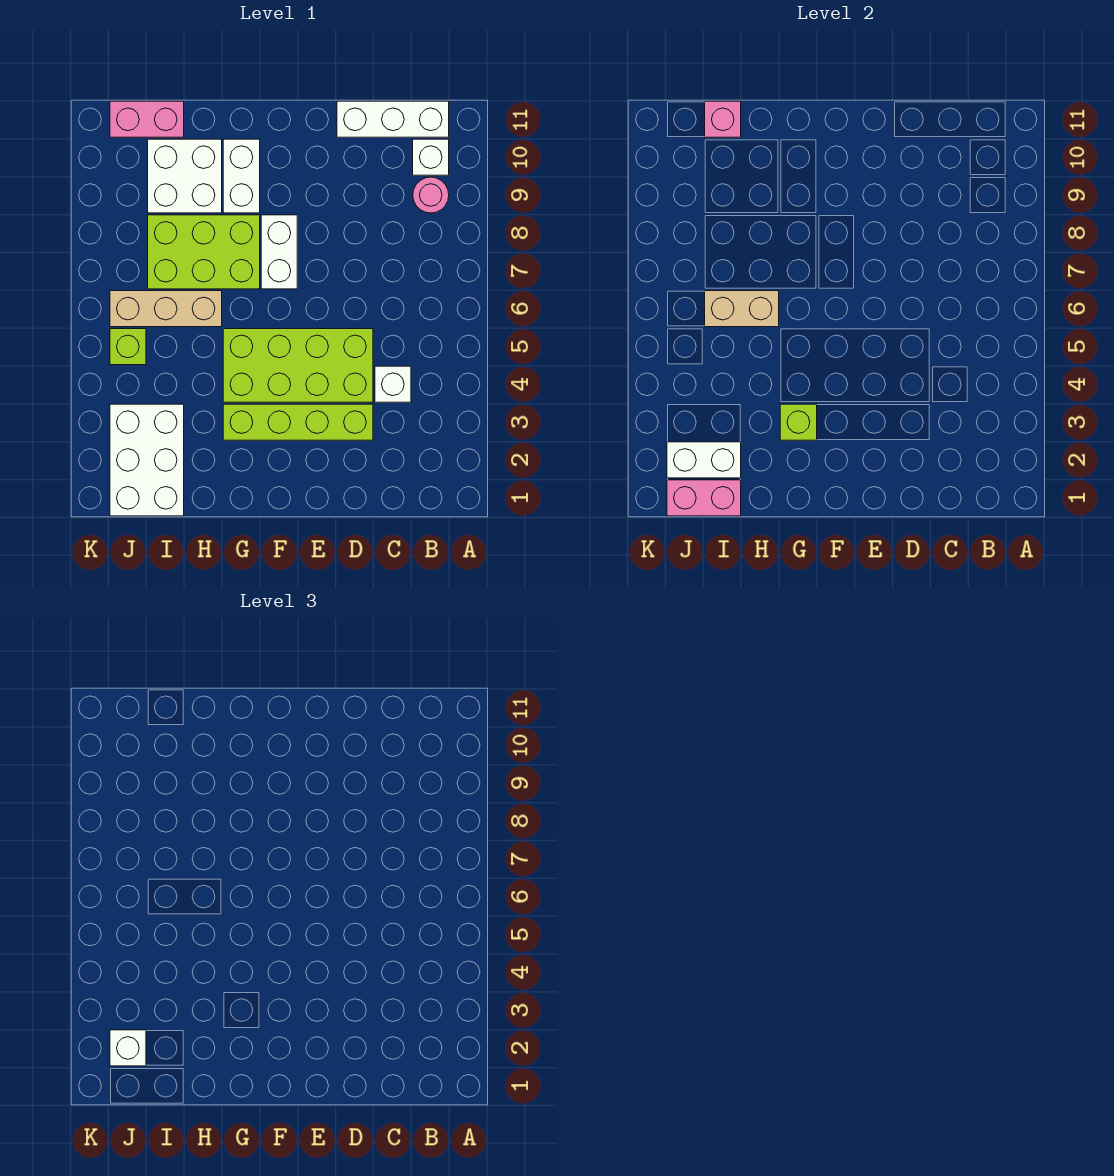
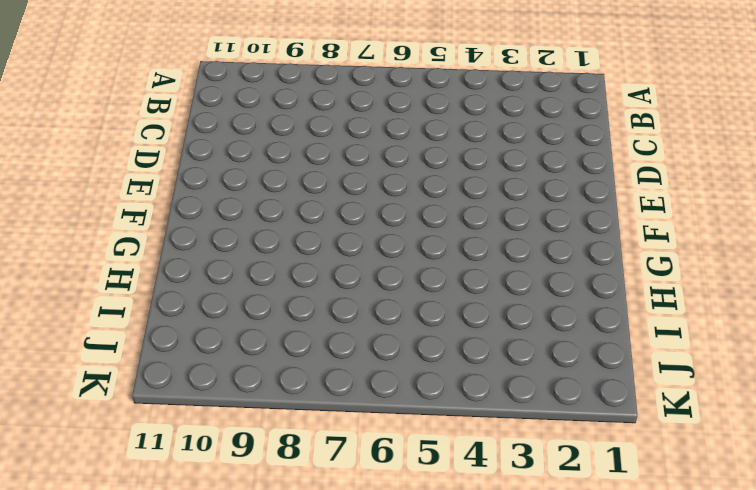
none -> pink 1x1 round brick [413,177,449,213]
none -> white 1x1 brick [413,139,449,175]
none -> white 1x3 brick [337,101,449,137]

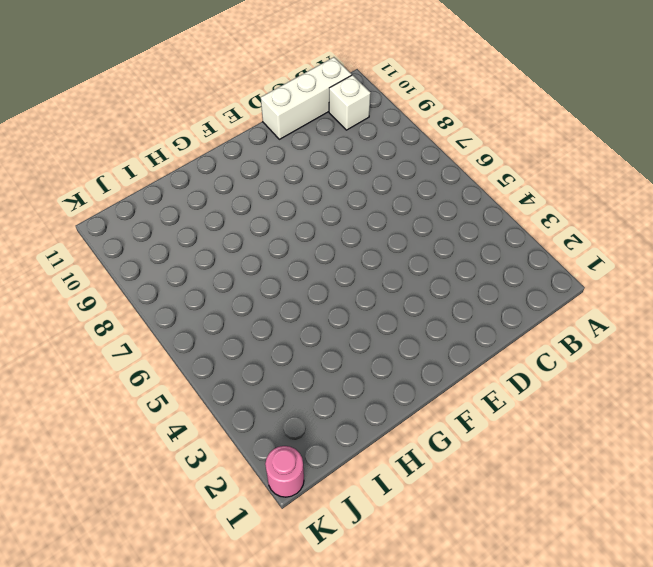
pink 1x1 round brick [265,446,304,497] -> pink 1x1 round brick moved to [413,177,449,213]
none -> white 1x1 brick [375,366,411,402]
none -> lime 1x4 brick [223,404,373,440]
none -> lime 2x4 brick [223,329,373,402]

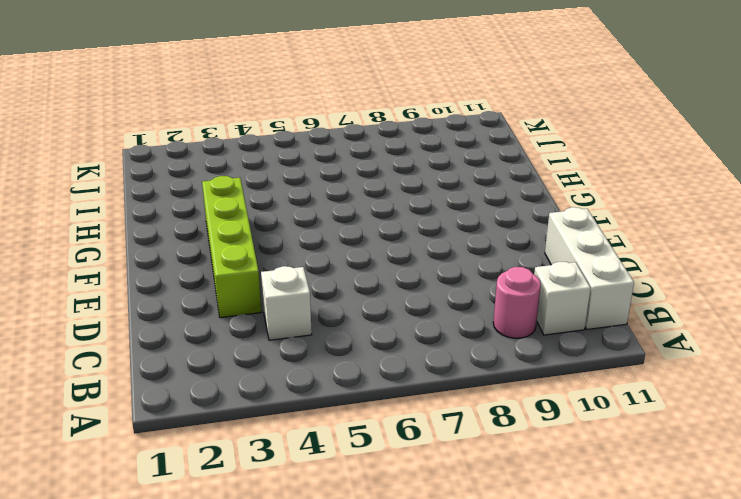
none -> lime 2x4 brick [223,329,373,402]
none -> white 1x2 brick [261,215,297,289]
none -> lime 2x3 brick [148,215,260,289]

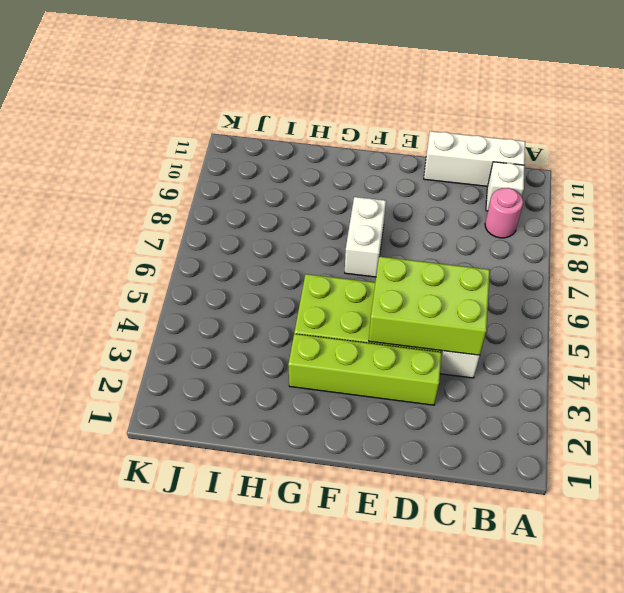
lime 2x3 brick [369,256,490,355] -> lime 2x3 brick moved to [148,215,260,289]
none -> white 1x2 brick [223,139,260,213]
none -> tan 1x3 brick [110,291,222,327]
none -> white 2x2 brick [148,139,222,213]

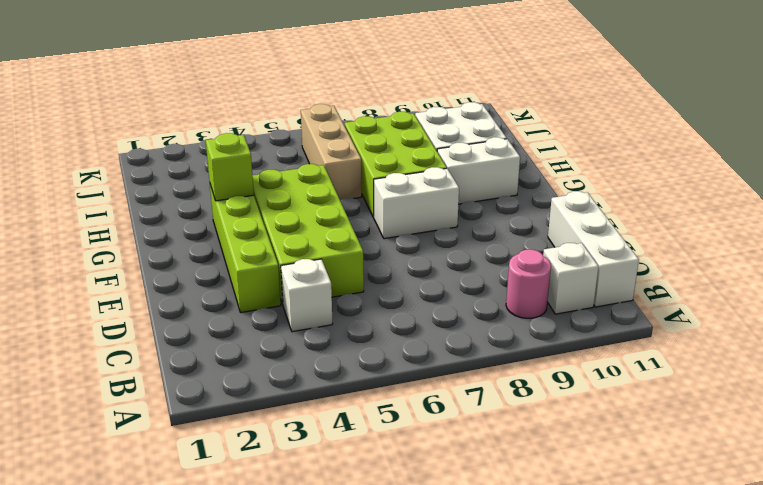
none -> white 2x3 brick [110,404,184,516]
none -> pink 1x2 brick [110,101,184,137]
none -> lime 1x1 brick [110,329,146,365]

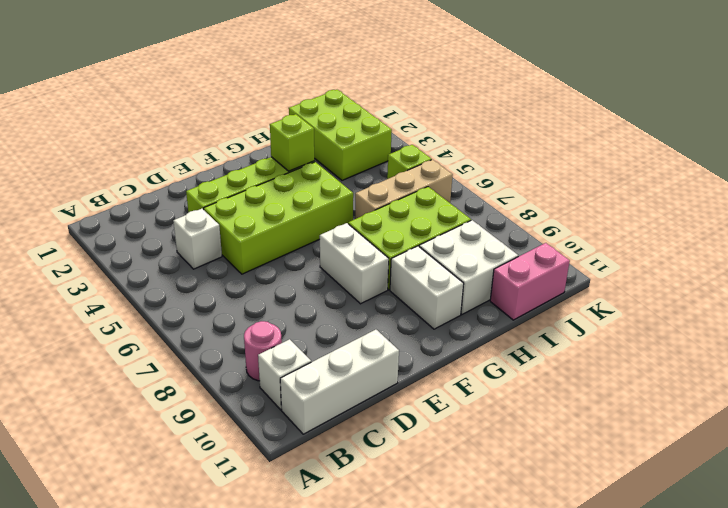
lime 2x3 brick [289,90,392,180] -> white 2x3 brick [110,404,184,516]
none -> tan 1x2 brick [705,291,779,327]
none -> pink 1x2 brick [667,480,741,516]
none -> white 1x2 brick [667,442,741,478]

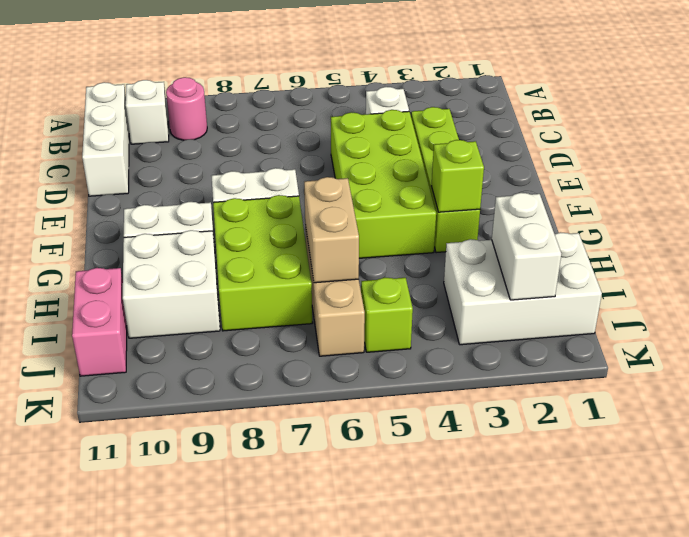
none -> pink 1x2 brick [667,480,741,516]
none -> pink 1x1 brick [705,101,741,137]
none -> white 1x1 brick [110,1030,146,1066]

